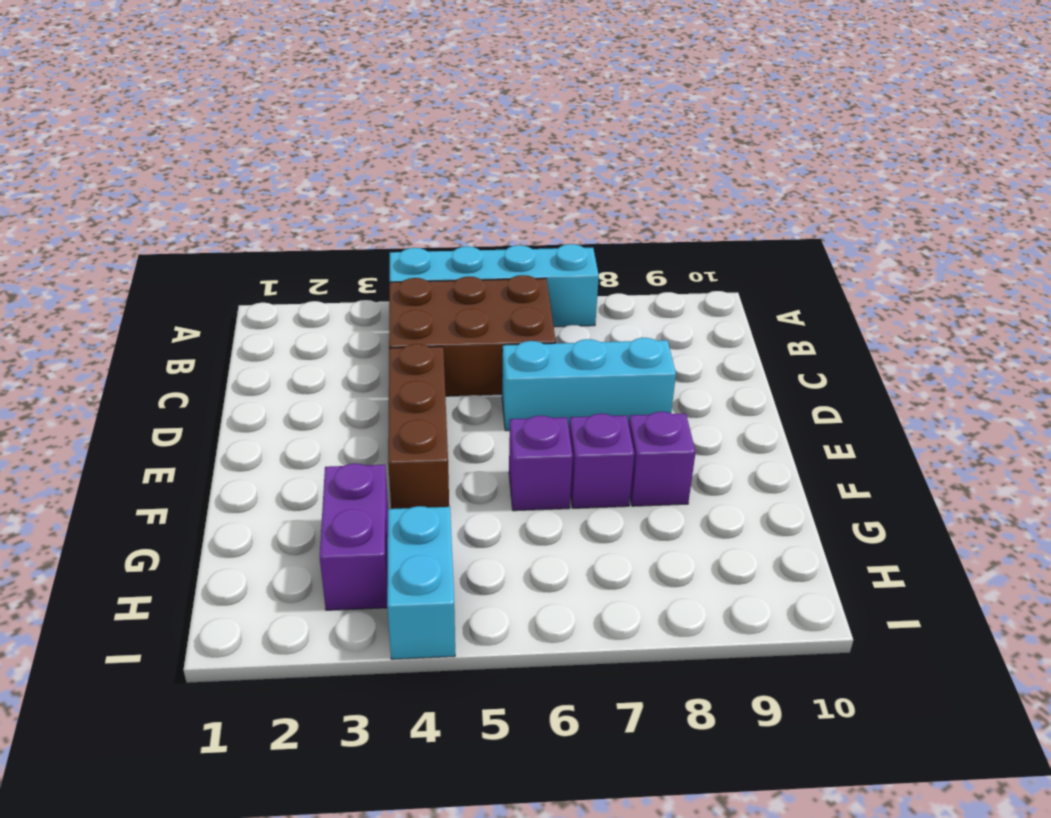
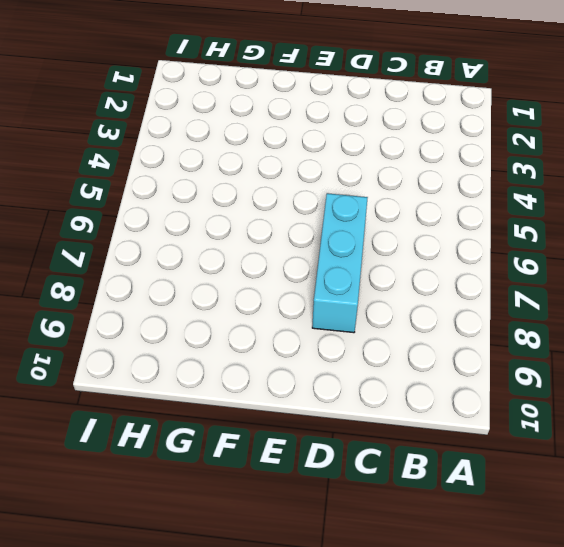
none -> cyan 1x4 brick [390,244,599,327]
none -> brown 2x3 brick [389,275,556,396]

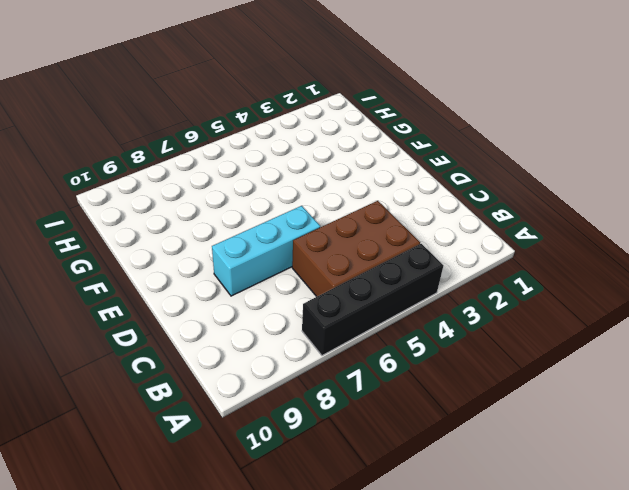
black 1x4 brick [302,244,443,356] -> cyan 1x4 brick [390,244,599,327]
none -> brown 1x3 brick [388,344,449,509]
none -> purple 1x1 brick [509,416,573,511]

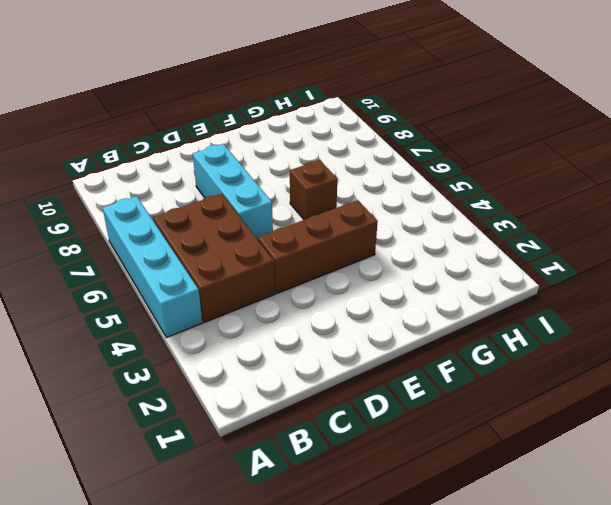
brown 1x1 brick [290,160,337,220] -> purple 1x1 brick [509,416,573,511]
none -> purple 1x1 brick [569,414,634,508]
none -> purple 1x1 brick [629,412,696,506]

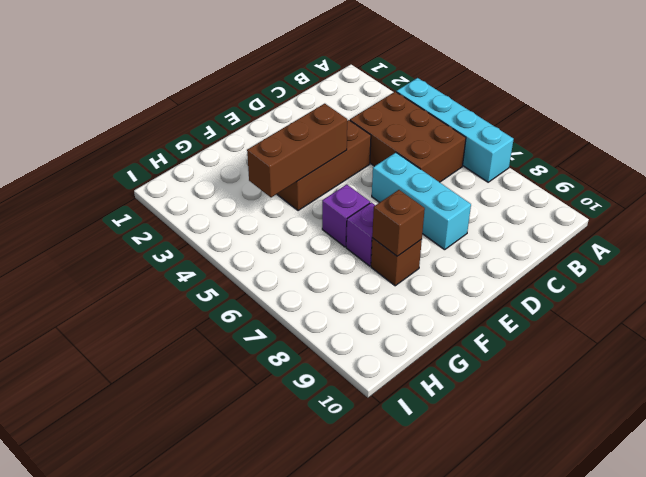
brown 1x3 brick [247,104,347,197] -> none
brown 1x1 brick [371,238,422,286] -> purple 1x1 brick [629,412,696,506]
brown 1x1 brick [372,190,425,256] -> none
none -> purple 1x2 brick [320,463,388,610]
none -> cyan 1x2 brick [387,506,455,659]

